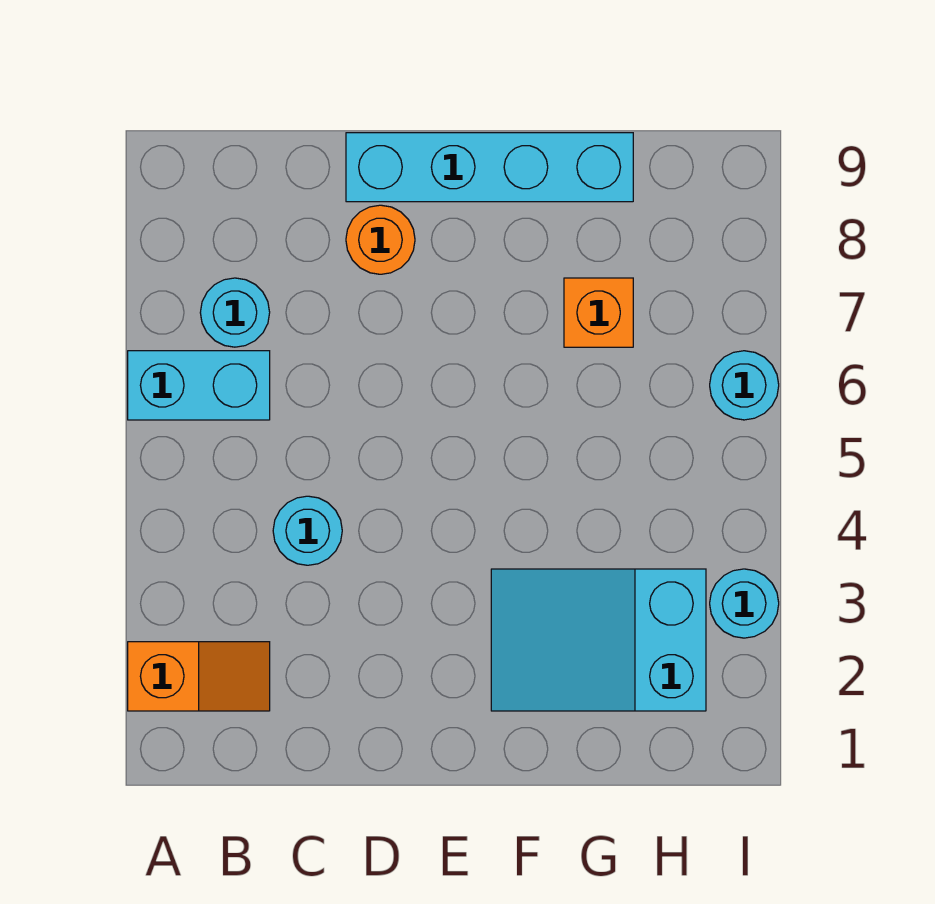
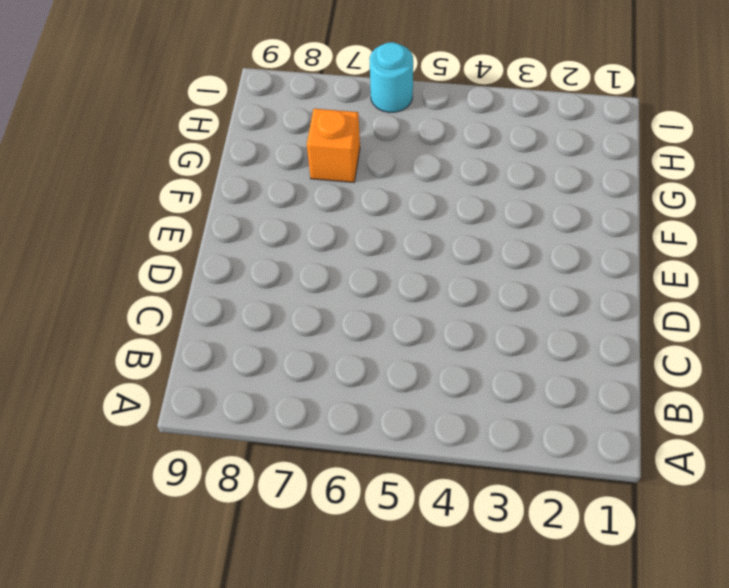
none -> orange 1x2 slope [128,642,270,711]
none -> cyan 1x2 brick [128,351,270,420]

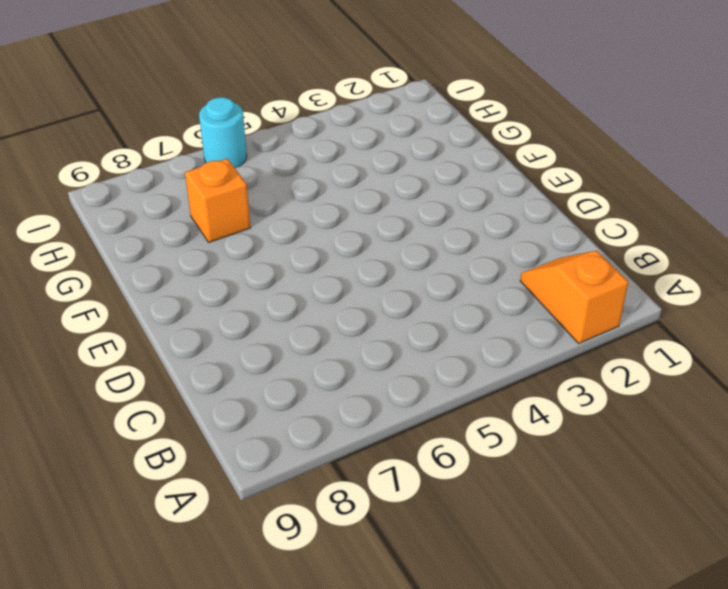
none -> cyan 1x2 brick [128,351,270,420]
none -> cyan 1x1 round brick [200,278,270,347]

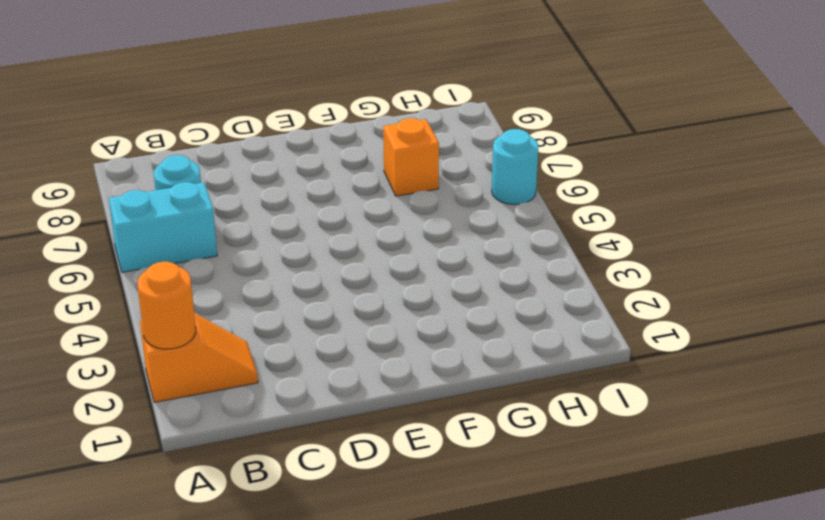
orange 1x1 round brick [137,262,196,349] -> orange 1x1 round brick moved to [346,205,415,274]
none -> cyan 1x1 round brick [273,496,342,565]
none -> cyan 1x4 brick [346,133,633,202]

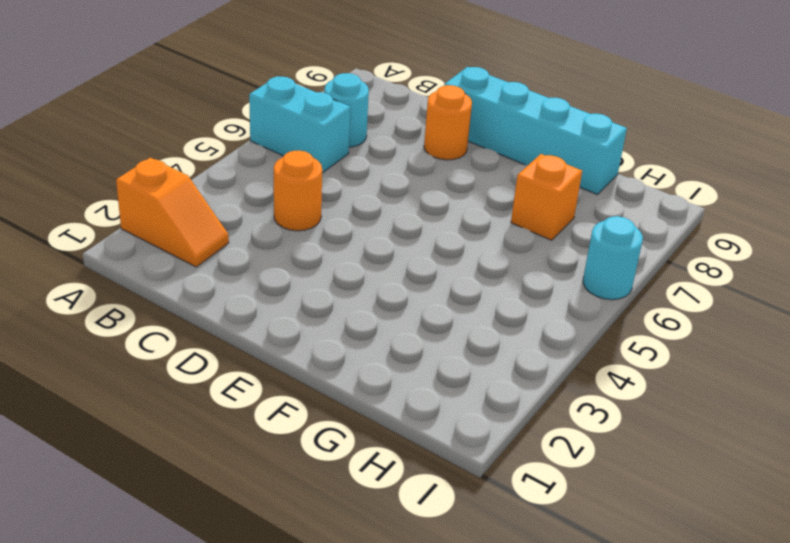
orange 1x1 round brick [274,151,322,231] -> cyan 1x1 round brick [273,496,342,565]
none -> cyan 2x3 slope [491,569,706,711]
none -> cyan 1x1 round brick [710,569,779,638]

